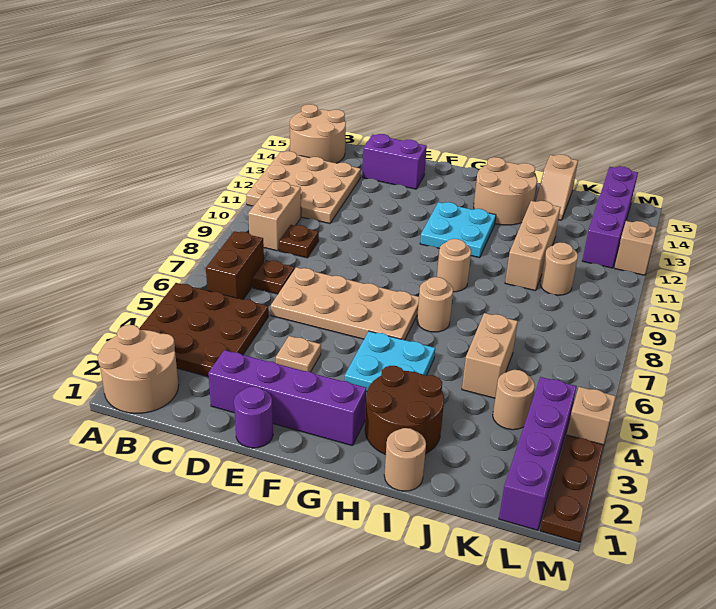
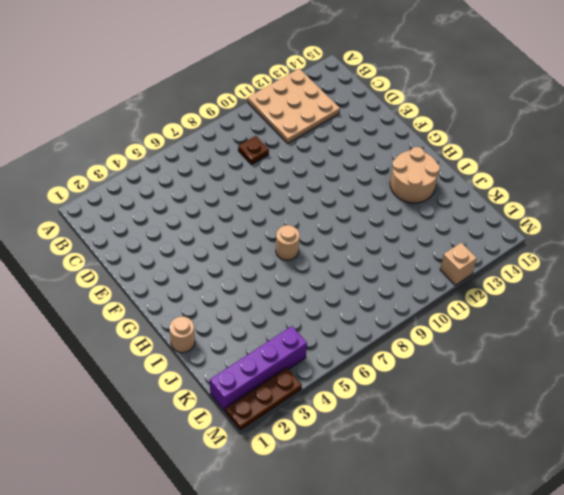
none -> tan 2x2 round brick [98,325,179,413]
none -> brown 3x3 plate [139,283,269,377]
none -> tan 2x2 round brick [290,104,346,163]
none -> brown 1x2 brick [206,231,264,299]

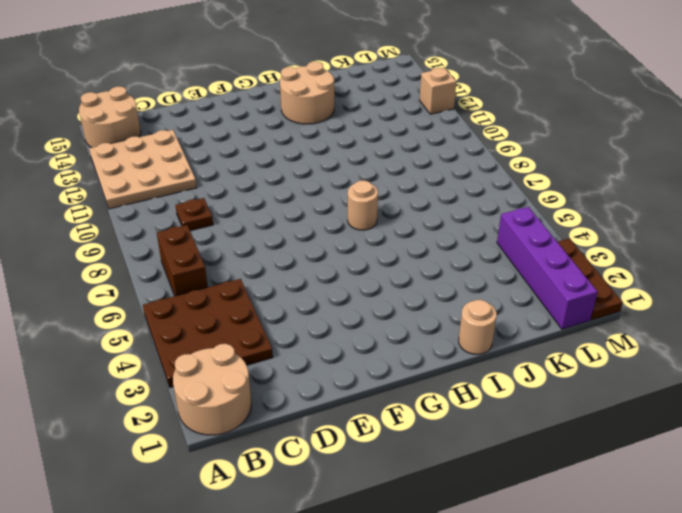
none -> tan 1x2 brick [248,181,301,251]
none -> brown 1x1 plate [253,260,295,294]
none -> purple 1x4 brick [208,350,366,446]
none -> tan 2x4 plate [271,267,419,340]

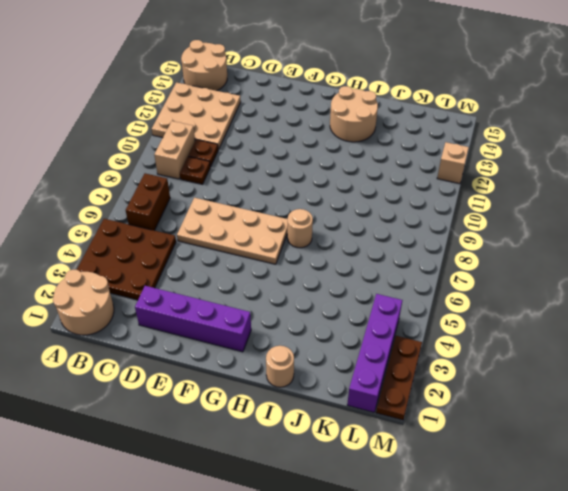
brown 1x1 plate [188,140,218,167] -> brown 1x1 plate moved to [253,260,295,294]
none -> purple 1x2 brick [362,134,427,189]
none -> purple 1x1 round brick [234,386,273,448]
none -> tan 1x1 plate [276,336,321,372]
none -> cyan 2x2 plate [345,331,435,392]

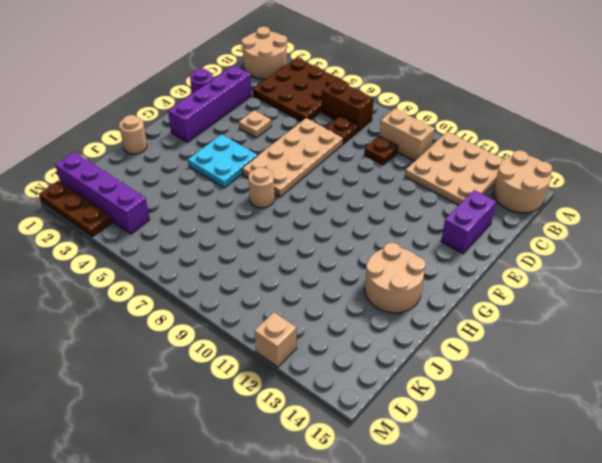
none -> cyan 2x2 plate [420,202,496,258]
none -> brown 2x2 round brick [365,366,444,455]
none -> tan 1x1 round brick [437,239,471,292]
none -> tan 1x2 brick [462,313,518,398]

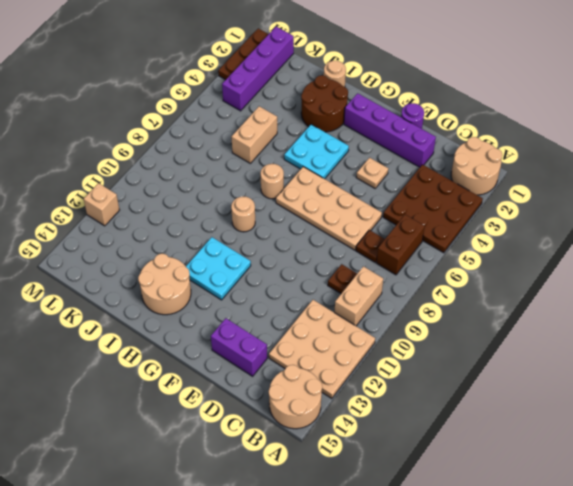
none -> tan 1x3 brick [505,201,561,291]
none -> tan 1x2 slope [536,154,578,220]
none -> tan 1x1 round brick [493,370,535,430]
none -> tan 1x1 round brick [540,242,578,295]

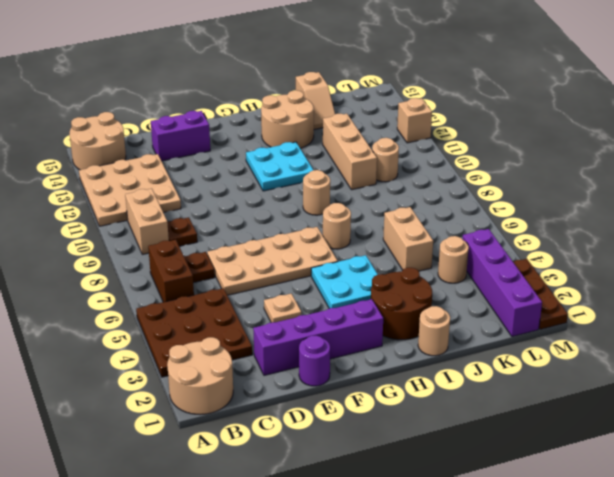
none -> purple 1x4 brick [582,166,638,268]
none -> tan 1x1 brick [567,387,616,445]

